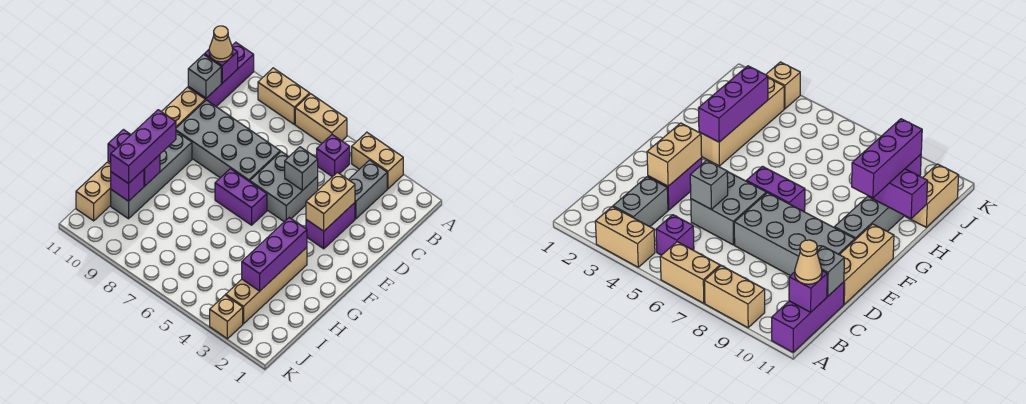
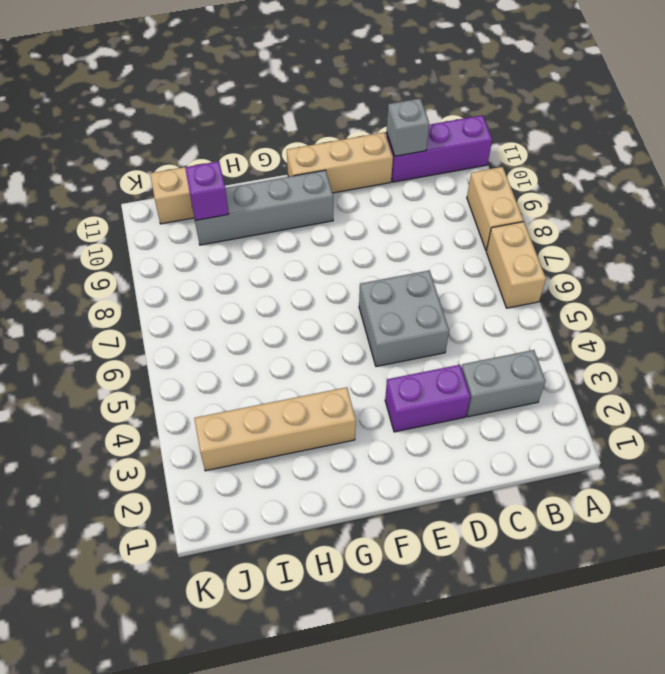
none -> tan 1x2 brick [352,132,403,189]
none -> purple 1x1 brick [317,135,350,177]
none -> grey 2x4 brick [176,100,280,182]

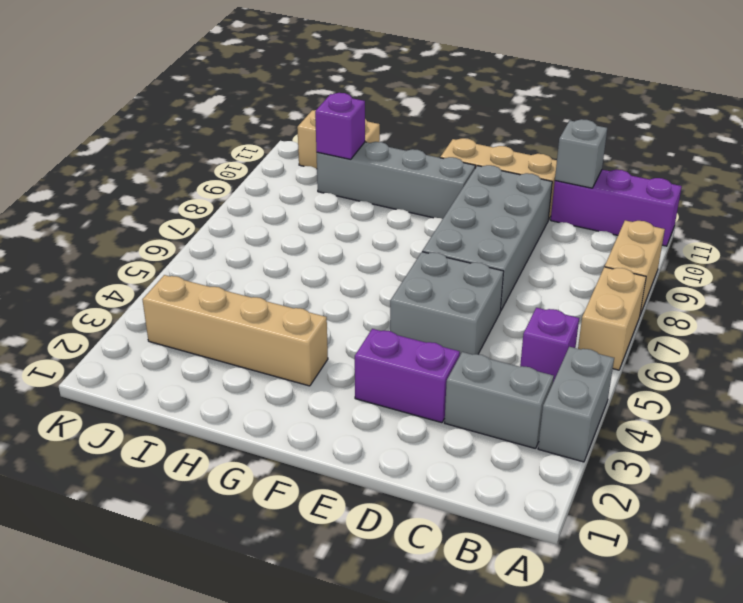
grey 1x2 brick [538,347,614,462] -> tan 1x2 brick [352,132,403,189]
none -> purple 1x2 brick [215,169,267,225]
none -> tan 1x1 brick [210,295,243,339]
none -> purple 1x1 brick [204,49,238,83]

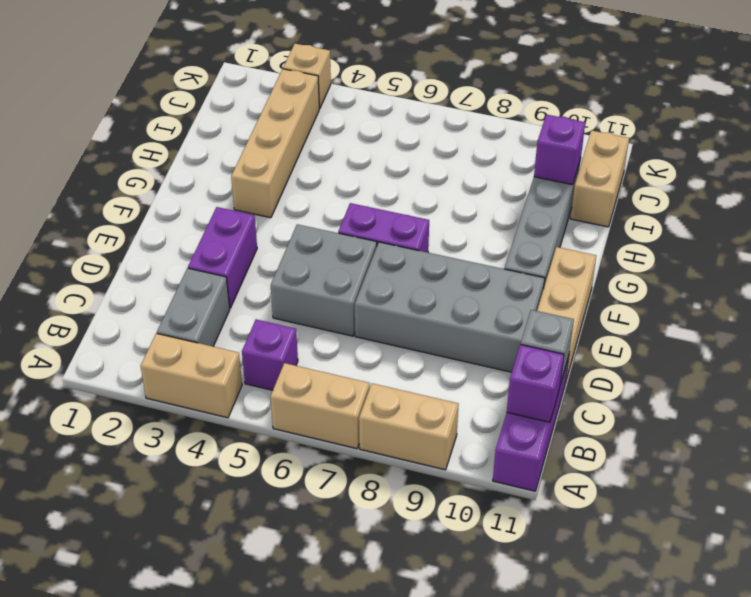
none -> tan 1x2 brick [306,172,355,231]
none -> grey 1x1 brick [285,147,318,191]
none -> purple 1x3 brick [242,217,307,291]

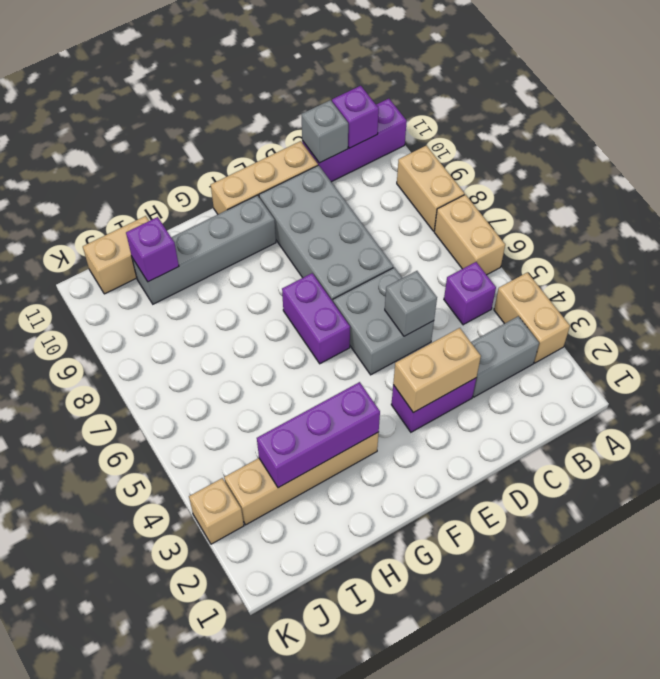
none -> purple 1x2 brick [108,130,160,186]
none -> tan 1x1 cone [209,26,233,62]
none -> purple 1x3 brick [111,110,176,184]

